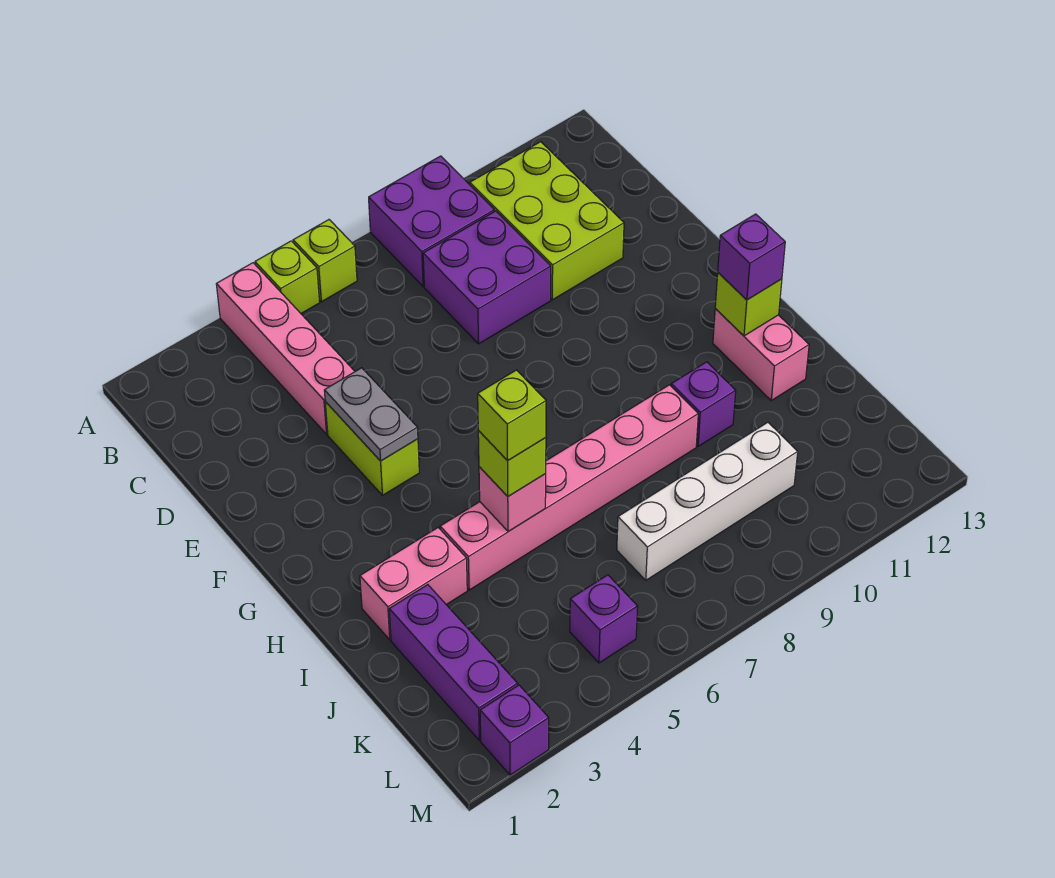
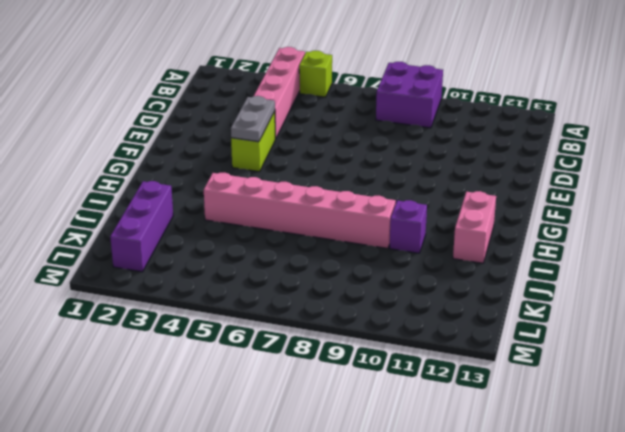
none -> lime 1x1 brick [293,220,357,302]
none -> lime 2x3 brick [470,142,624,300]
none -> purple 2x2 brick [423,211,551,344]

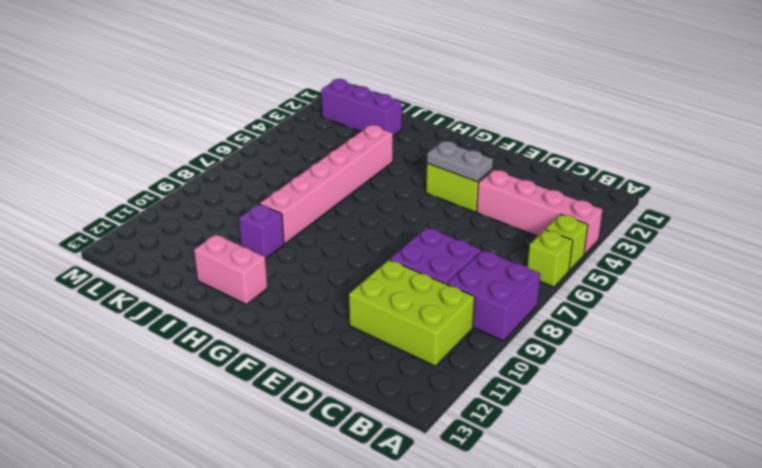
none -> pink 1x2 brick [360,528,467,640]
none -> white 1x4 brick [617,422,798,580]
none -> purple 1x1 brick [570,575,638,663]

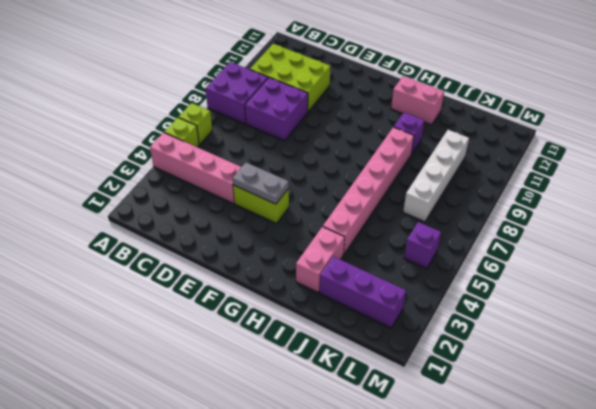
none -> purple 1x1 brick [480,685,549,775]
none -> lime 1x1 brick [715,273,782,336]
none -> pink 1x1 brick [479,467,546,532]

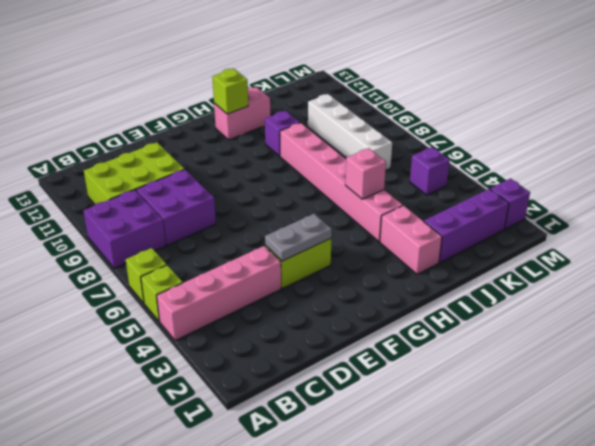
none -> purple 1x1 brick [718,214,785,300]
none -> lime 1x1 brick [478,431,546,496]
none -> lime 1x1 brick [478,370,546,461]

